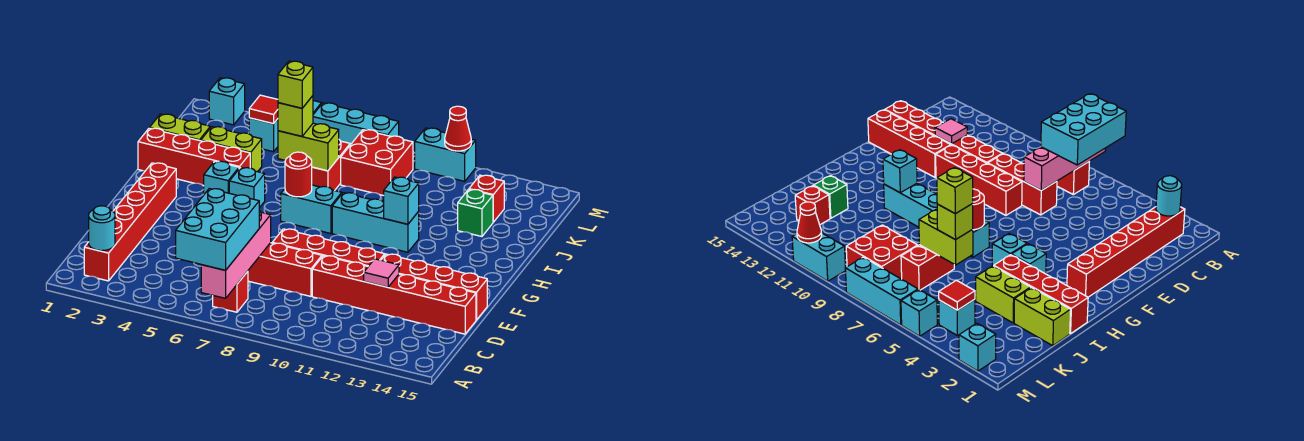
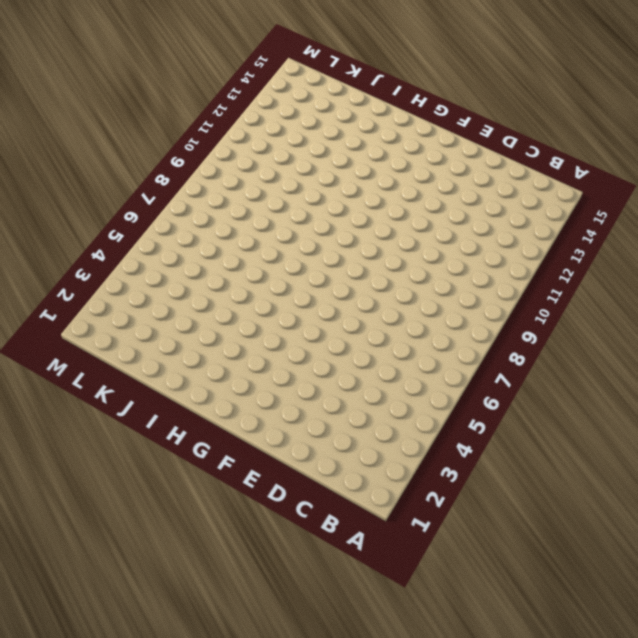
none -> red 1x6 brick [84,163,176,281]
none -> red 1x1 brick [213,271,248,312]
none -> red 1x3 brick [248,243,322,296]
none -> red 1x6 brick [312,256,476,334]

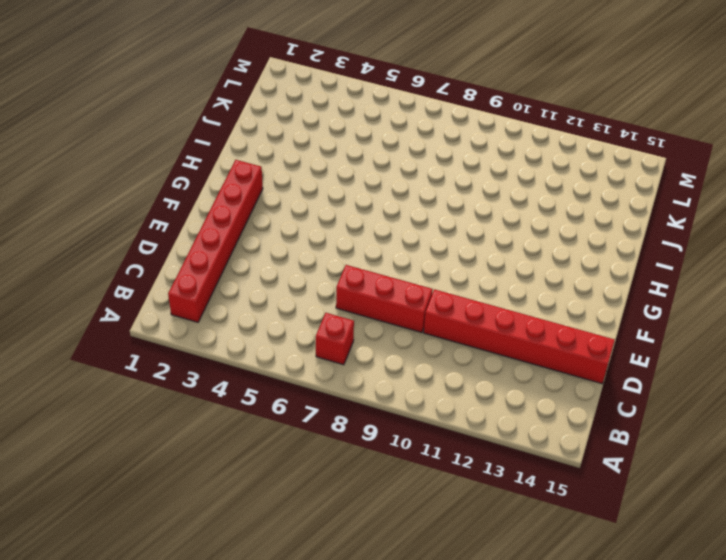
none -> red 1x4 brick [272,229,385,266]
none -> red 1x4 brick [382,254,487,320]
none -> cyan 1x1 brick [204,161,239,194]
none -> cyan 1x1 brick [229,168,265,208]

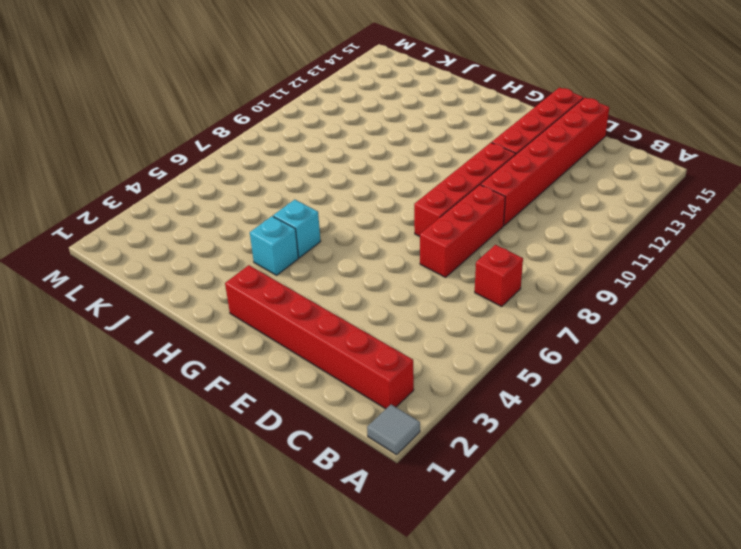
grey 1x1 tile [367,405,420,455] -> none
none -> cyan 1x2 brick [281,185,342,234]
none -> cyan 1x3 brick [332,193,419,252]
none -> red 1x4 brick [138,128,250,186]
none -> lime 1x2 brick [150,114,210,141]

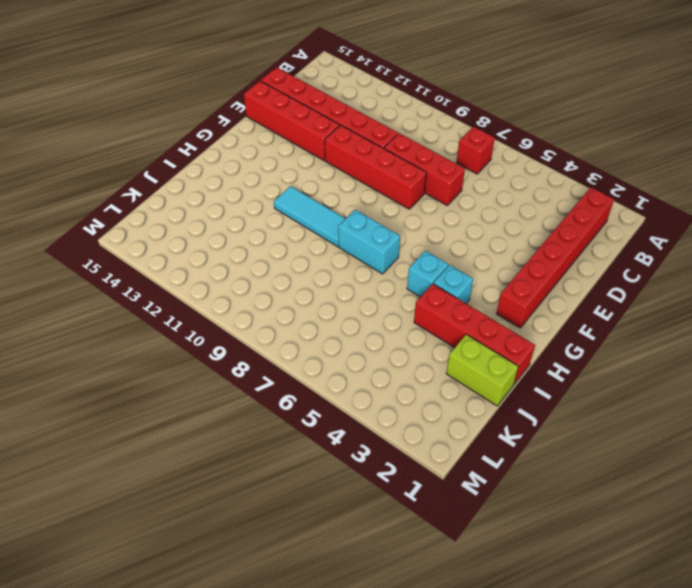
cyan 1x3 tile [274,186,345,247] -> cyan 1x3 brick [332,193,419,252]
none -> lime 1x2 brick [201,127,262,172]
none -> red 1x2 brick [312,140,350,191]
none -> green 1x1 brick [458,189,493,236]
none -> red 2x2 brick [341,130,413,196]

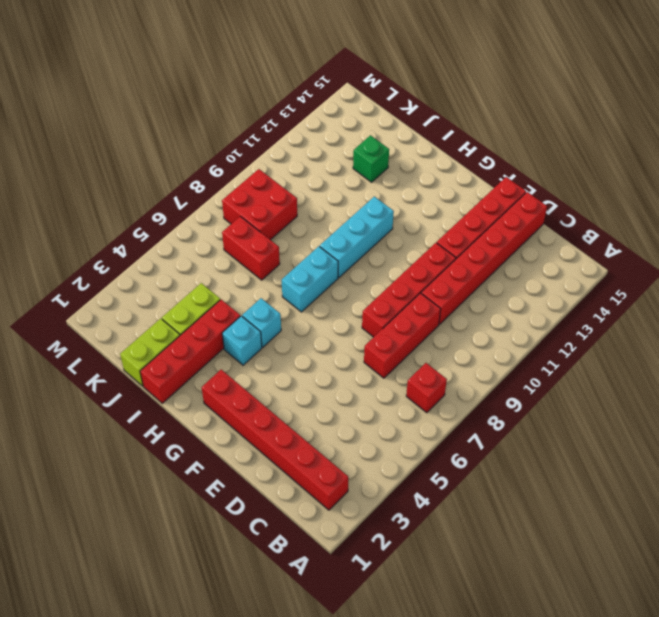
none -> red 1x1 brick [469,175,504,222]
none -> cyan 1x1 brick [249,118,278,152]
none -> cyan 1x1 brick [209,78,245,125]
none -> cyan 1x1 brick [901,290,937,336]

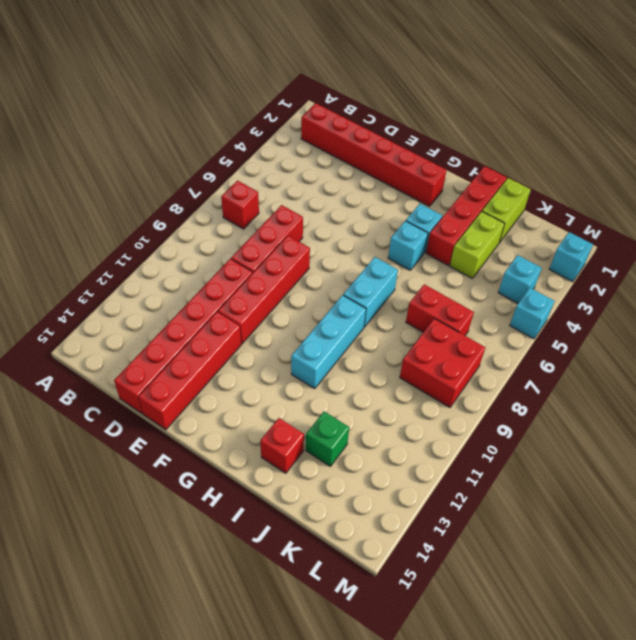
red 1x1 brick [260,418,304,473] -> red 1x1 brick moved to [469,175,504,222]
none -> cyan 1x3 brick [313,103,399,145]
none -> cyan 1x2 brick [415,128,476,181]
none -> pink 1x4 brick [201,211,271,298]
none -> cyan 1x1 round brick [89,206,115,251]

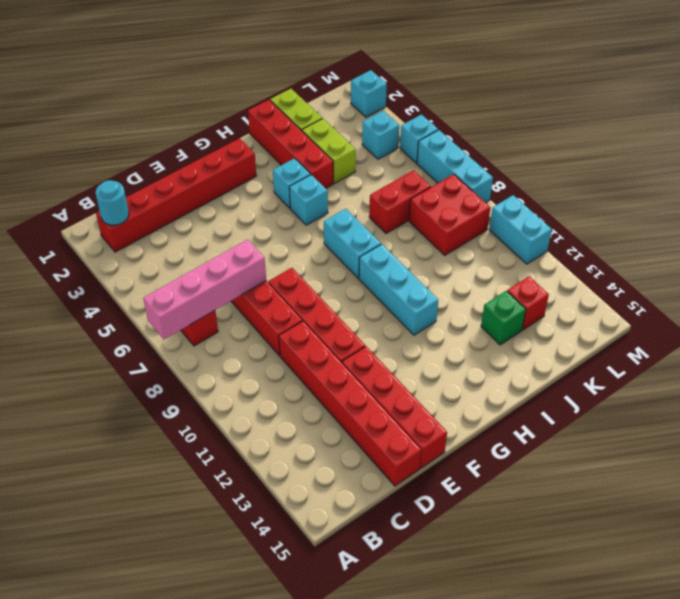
none -> pink 1x1 tile [364,259,399,287]
none -> red 1x1 round brick [285,152,312,197]
none -> cyan 1x1 brick [384,177,419,224]
none -> lime 1x2 brick [278,123,339,171]

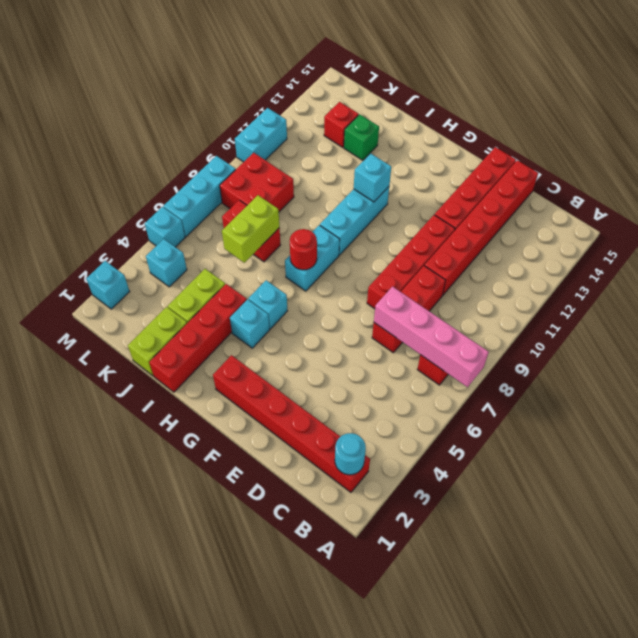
none -> pink 1x1 tile [364,259,399,287]
none -> red 1x1 tile [249,95,278,124]
none -> red 1x1 cone [445,106,471,151]
none -> cyan 2x3 brick [176,189,259,270]

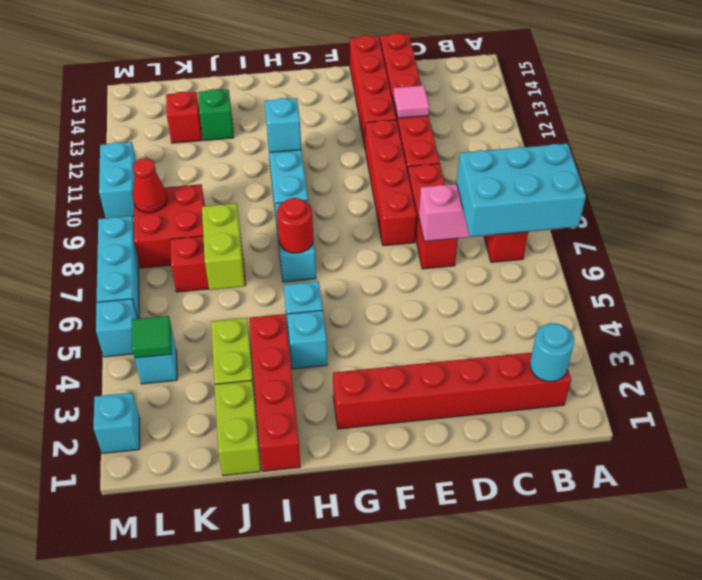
green 1x1 tile [132,316,172,358] -> red 1x1 tile [249,95,278,124]
red 1x1 cone [133,158,167,213] -> red 1x1 cone moved to [445,106,471,151]
none -> lime 1x1 brick [278,96,313,136]
none -> lime 1x1 brick [278,61,313,108]

